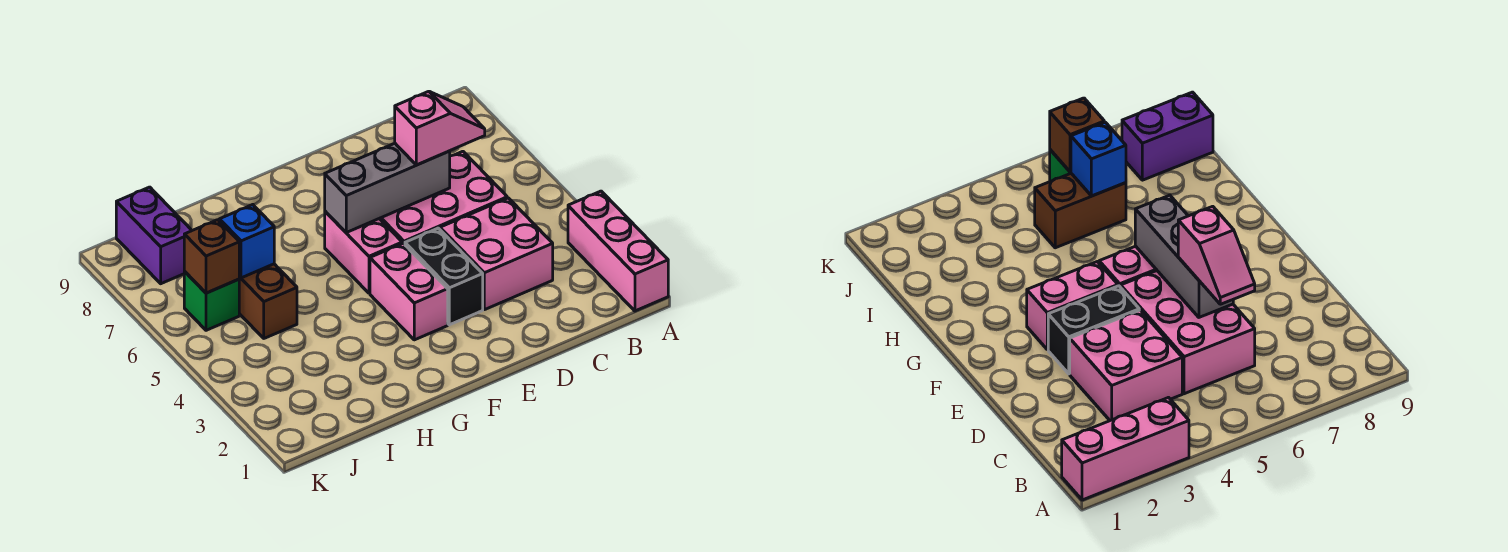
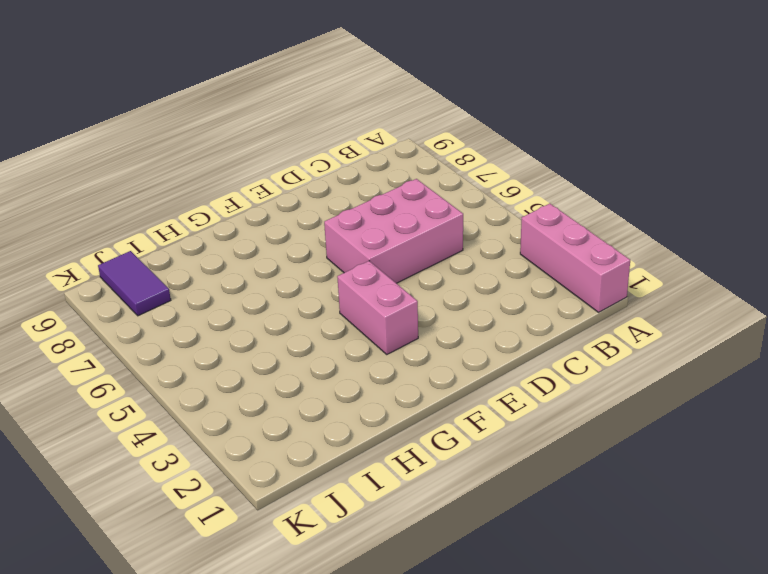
purple 1x2 tile [98,251,171,316] -> purple 1x2 brick [116,187,192,284]
none -> pink 2x2 brick [440,198,553,310]
none -> black 1x2 brick [405,228,483,325]
none -> pink 1x2 brick [325,211,402,293]

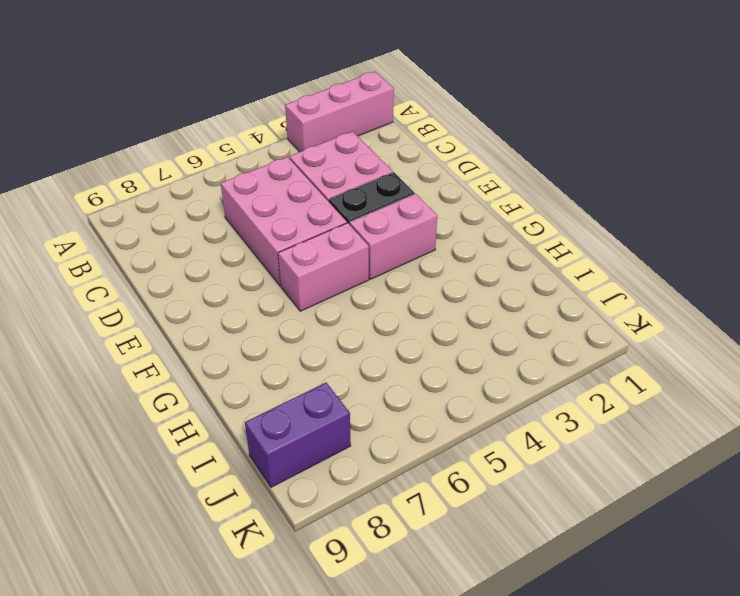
none -> brown 1x2 brick [239,264,297,338]
none -> green 1x1 brick [184,272,239,330]
none -> grey 1x3 brick [325,143,450,232]

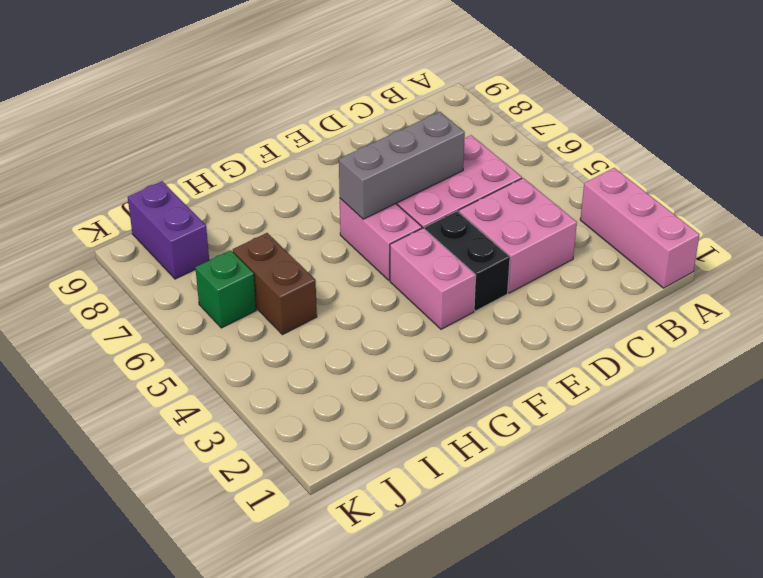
none -> blue 1x1 brick [219,205,274,278]
none -> brown 1x1 brick [184,220,239,293]
none -> pink 1x2 slope [395,91,485,165]

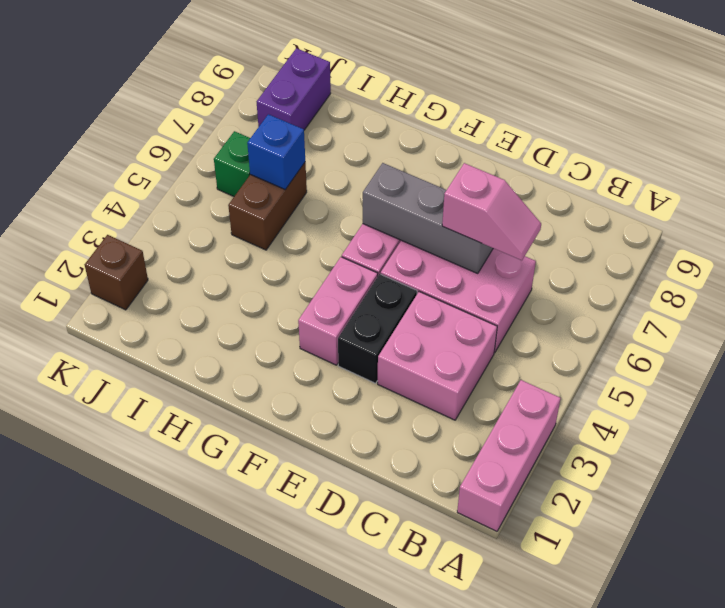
brown 1x1 brick [85,235,148,310] -> brown 1x1 brick moved to [184,220,239,293]

